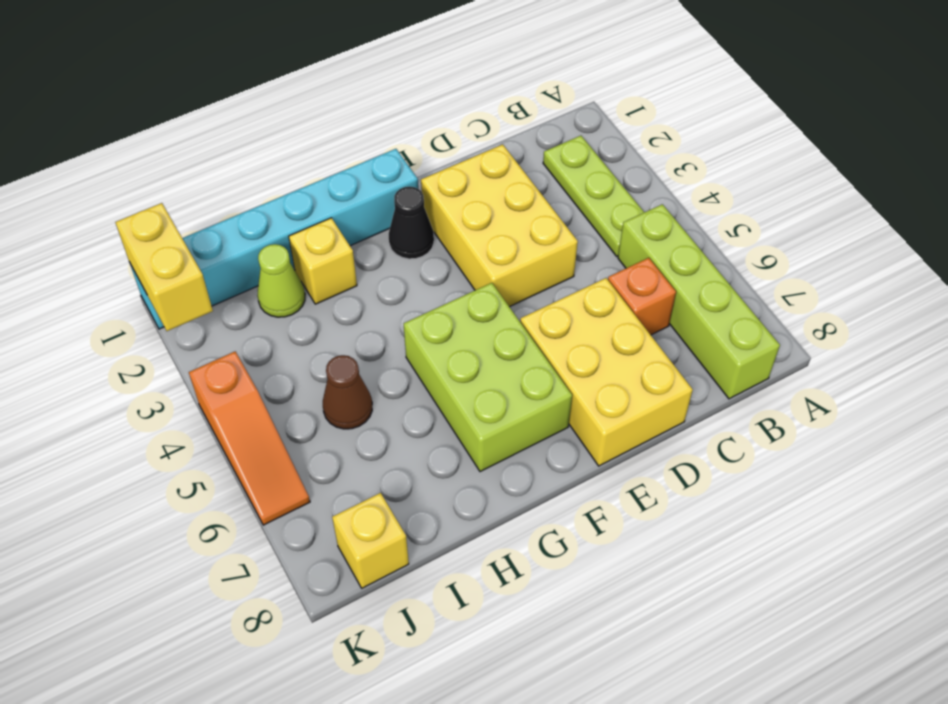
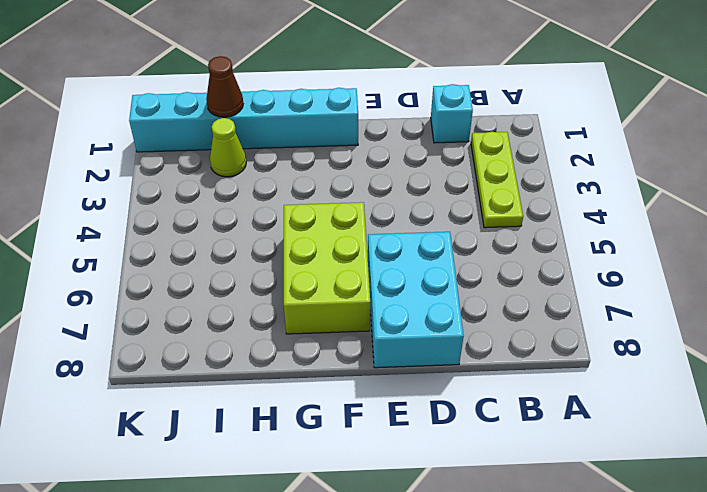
cyan 1x1 brick [431,84,473,143] -> none
cyan 2x3 brick [368,232,464,368] -> yellow 2x3 brick [520,278,693,466]
brown 1x1 cone [206,56,243,117] -> brown 1x1 cone moved to [323,355,372,429]
none -> lime 1x4 brick [618,204,780,399]
none -> orange 1x1 brick [608,258,676,335]
none -> yellow 2x3 brick [421,144,578,307]

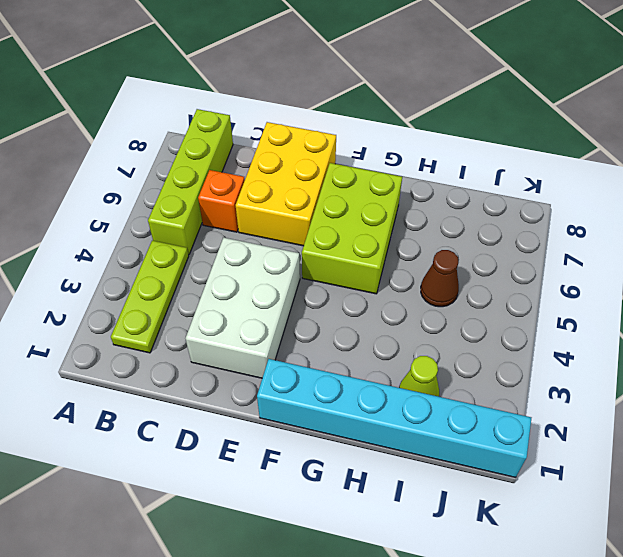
white 2x3 brick [186,238,300,378] -> yellow 2x3 brick [421,144,578,307]
none -> black 1x1 cone [389,187,434,259]
none -> yellow 1x1 brick [289,218,357,304]
none -> yellow 1x1 brick [332,493,409,588]

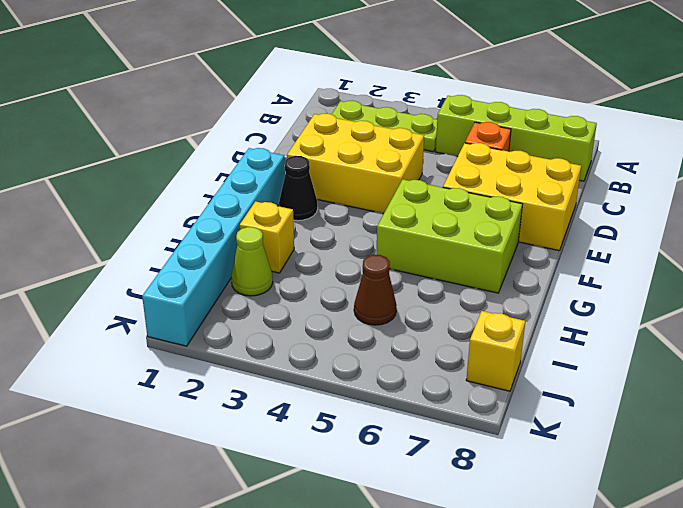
none -> orange 1x3 slope [189,351,310,525]
none -> yellow 1x2 brick [115,203,213,331]

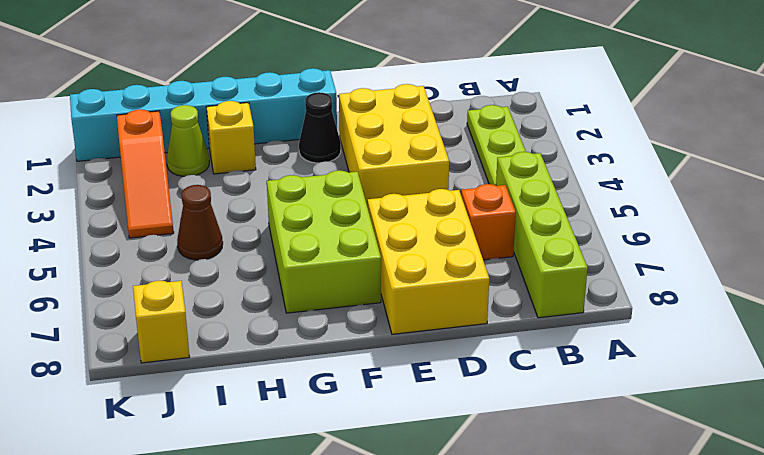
orange 1x3 slope [117,109,174,238] -> orange 1x3 slope moved to [189,351,310,525]
none -> yellow 1x2 brick [115,203,213,331]

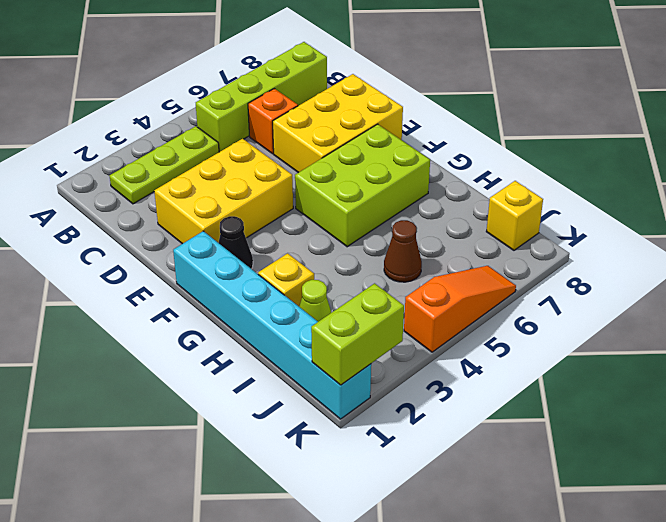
lime 1x2 brick [311,283,404,385] -> yellow 1x2 brick [115,203,213,331]

